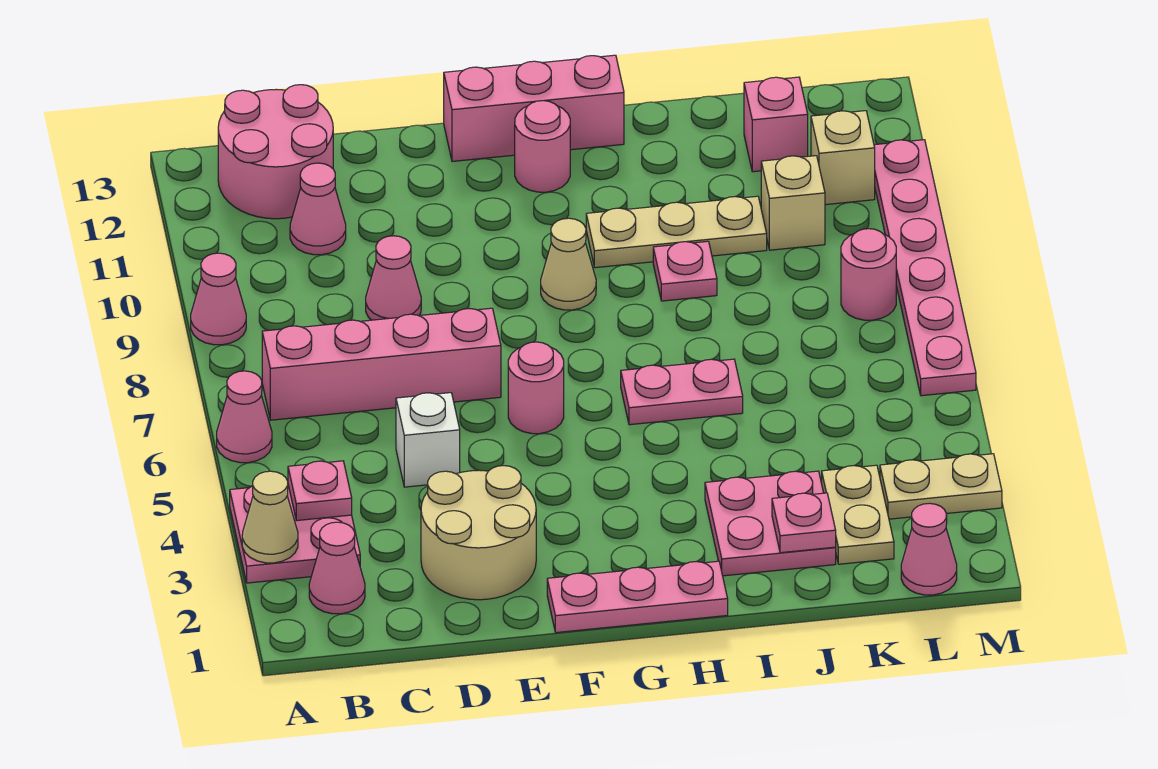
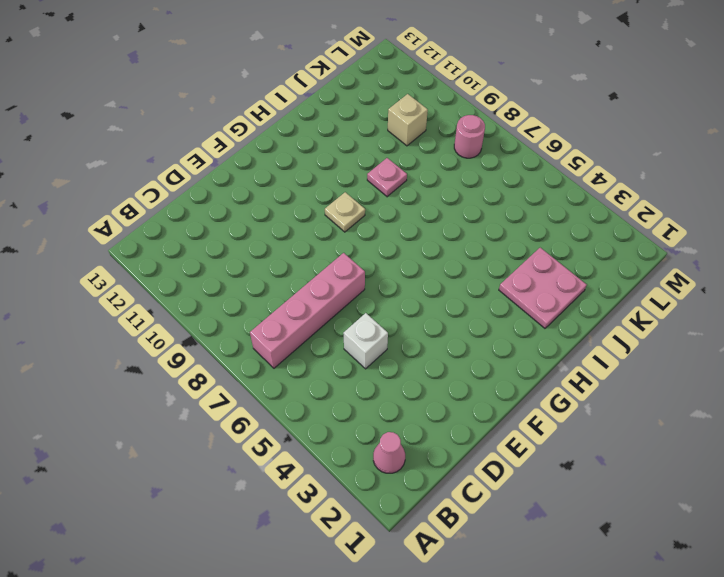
tan 1x1 plate [325,192,365,232] -> tan 1x1 cone [541,218,596,310]
none -> pink 2x2 plate [230,485,360,583]
none -> pink 1x1 cone [217,371,272,463]
none -> pink 1x1 cone [191,253,246,345]
none -> pink 2x2 round brick [218,85,333,219]

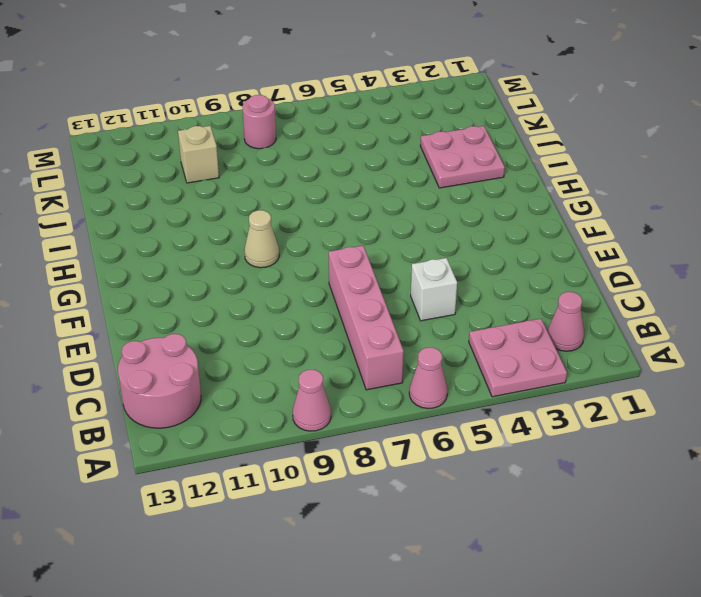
none -> pink 1x1 cone [290,163,346,255]
none -> tan 2x2 round brick [421,466,536,600]
none -> pink 1x1 cone [366,236,421,320]
none -> pink 1x3 plate [547,561,728,633]

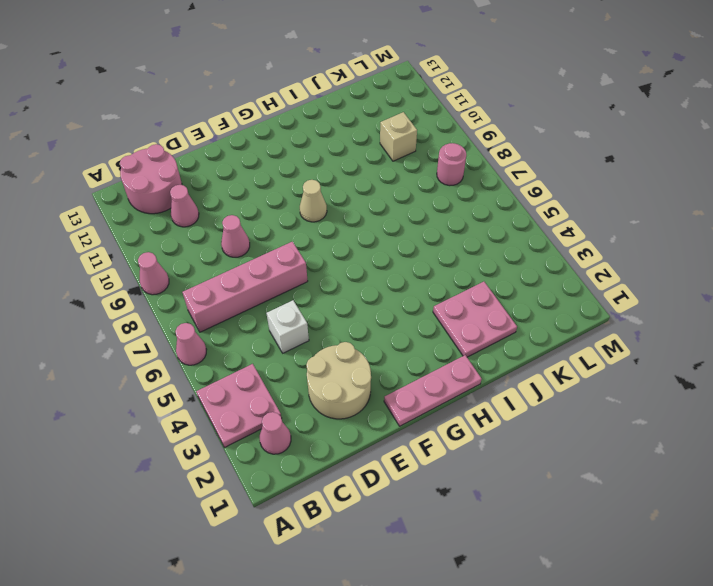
none -> pink 1x1 round brick [508,342,564,434]
none -> pink 1x3 brick [444,55,624,161]
none -> pink 1x1 round brick [515,101,570,192]
none -> pink 1x2 plate [621,359,743,425]

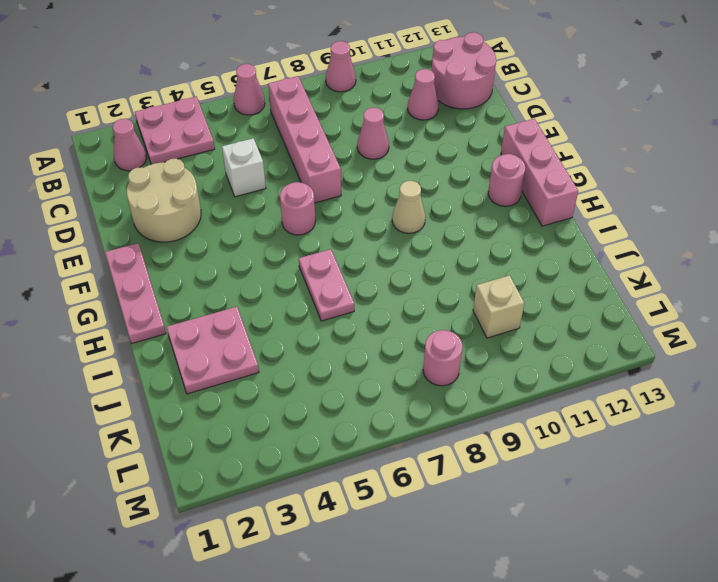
none -> tan 1x3 plate [586,196,767,268]
none -> pink 1x1 plate [653,241,717,301]
none -> tan 1x2 plate [822,465,894,564]
none -> pink 1x1 brick [744,77,808,172]

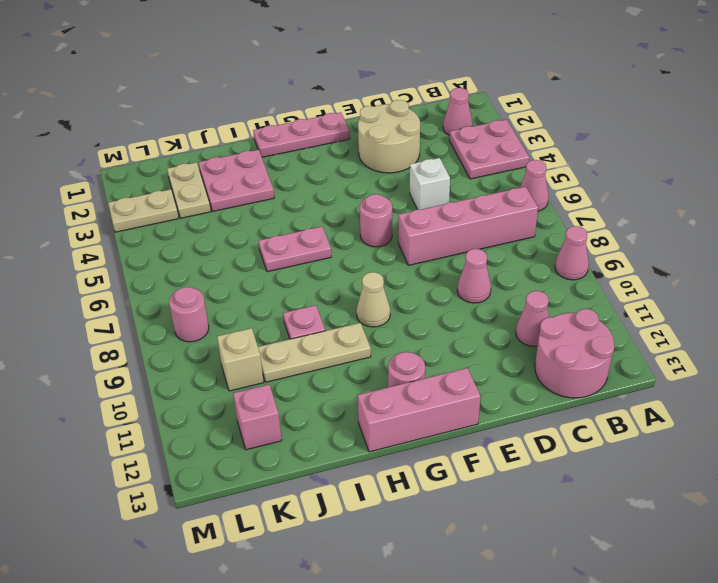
none -> pink 1x1 cone [901,503,957,595]
none -> tan 1x1 brick [811,111,875,205]
none -> pink 1x6 plate [874,140,976,396]
none -> tan 1x1 cone [242,471,298,563]

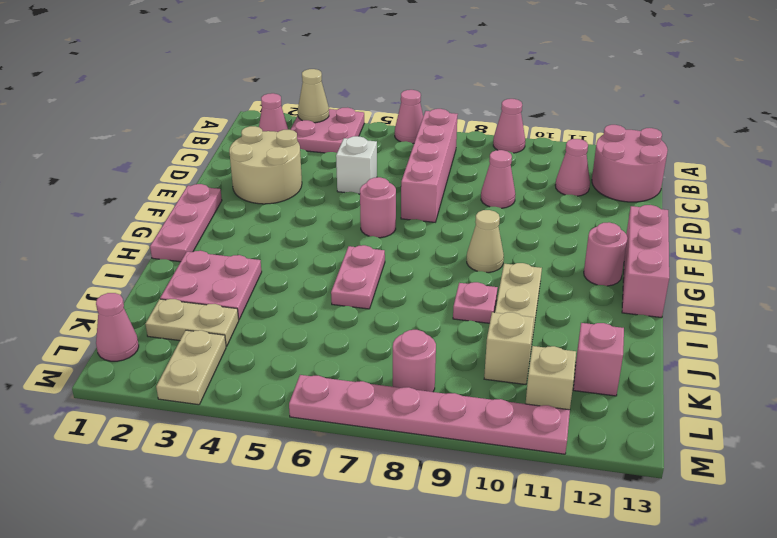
none -> pink 1x1 plate [288,461,352,521]
none -> pink 1x1 plate [772,493,836,553]

